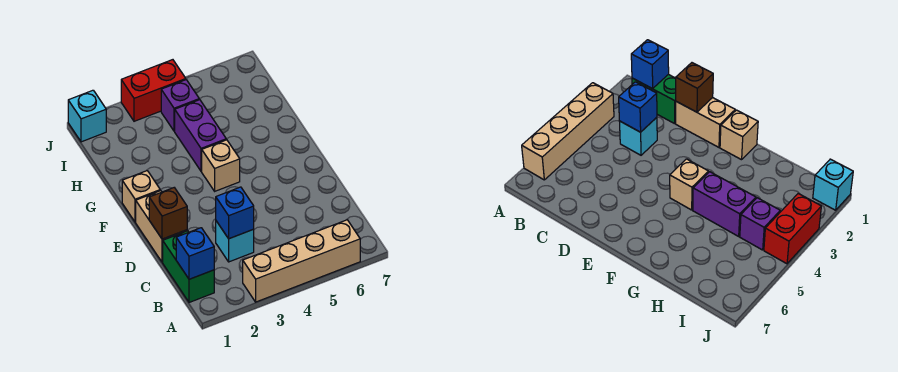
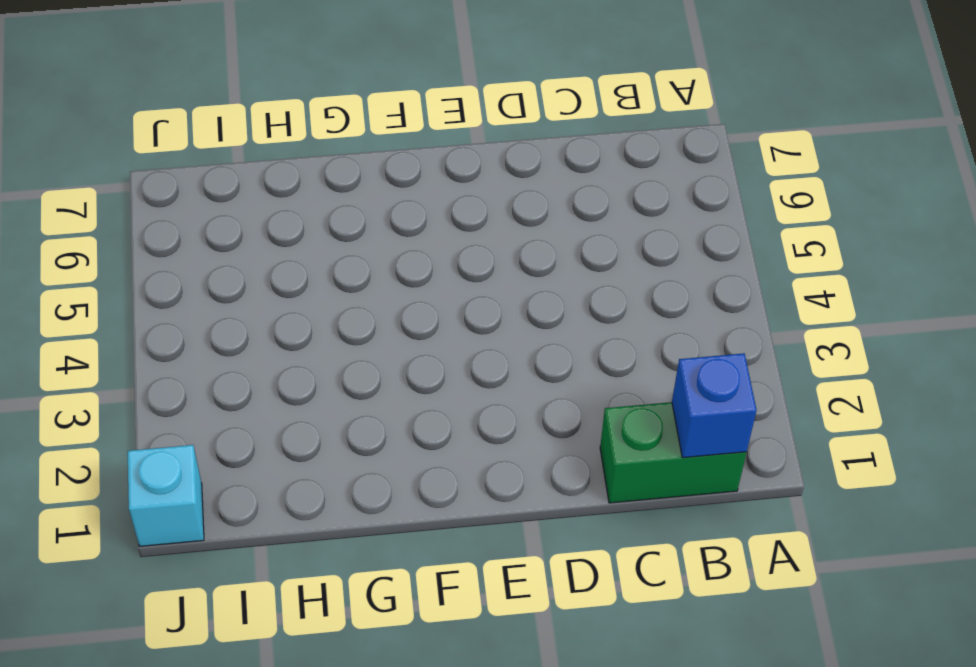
none -> tan 1x4 brick [243,220,360,302]
none -> cyan 1x1 brick [216,221,254,262]
none -> tan 1x2 brick [136,191,187,262]

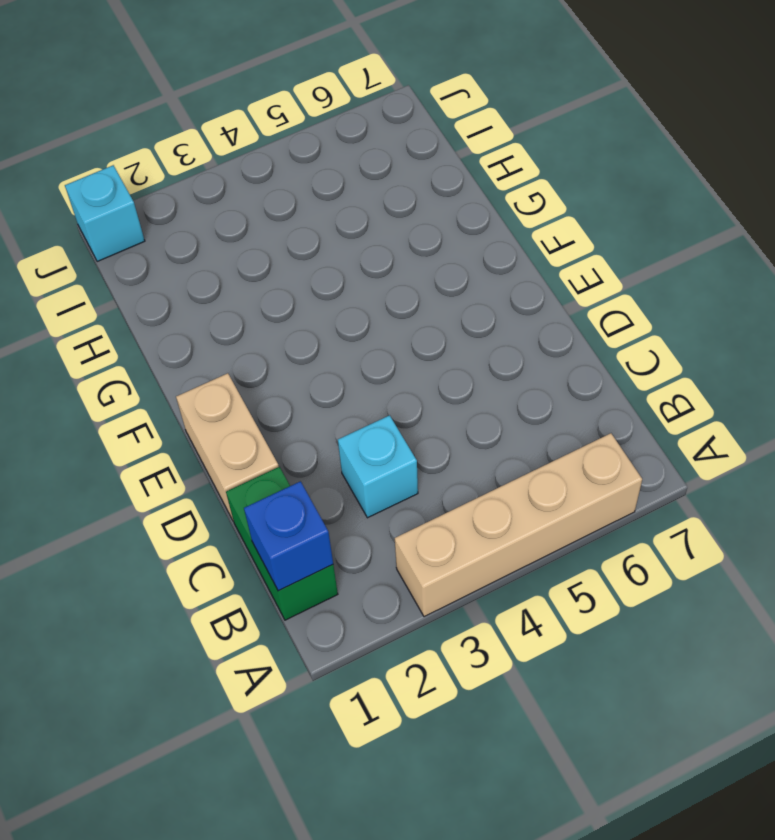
none -> tan 1x1 brick [122,171,160,222]
none -> tan 1x1 brick [202,140,240,191]
none -> purple 1x2 brick [175,100,226,171]

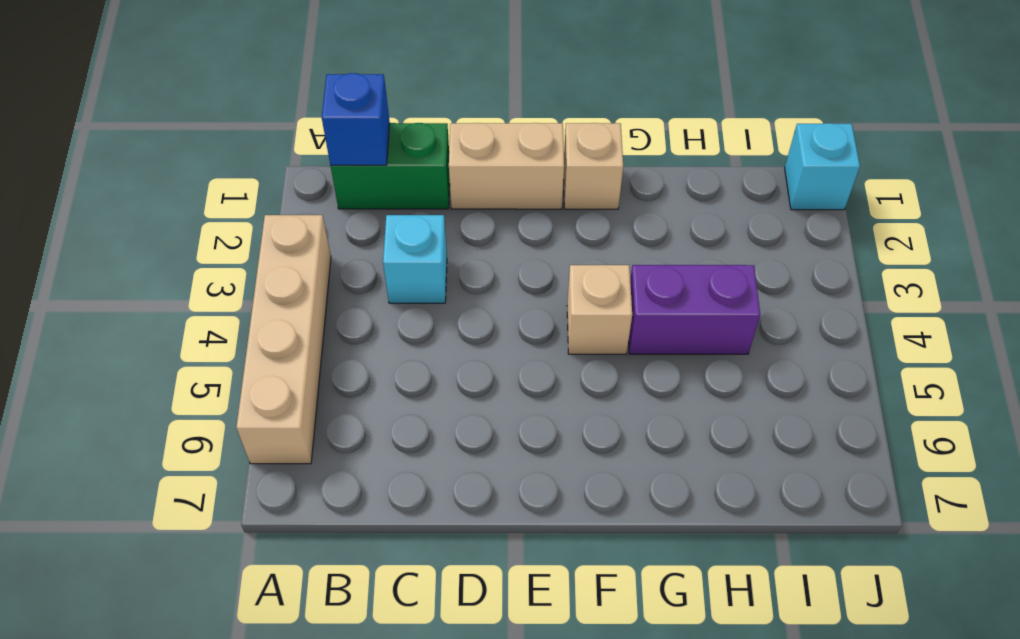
none -> purple 1x1 brick [161,80,199,131]
none -> red 1x2 brick [121,60,186,121]
none -> blue 1x1 brick [216,187,254,239]

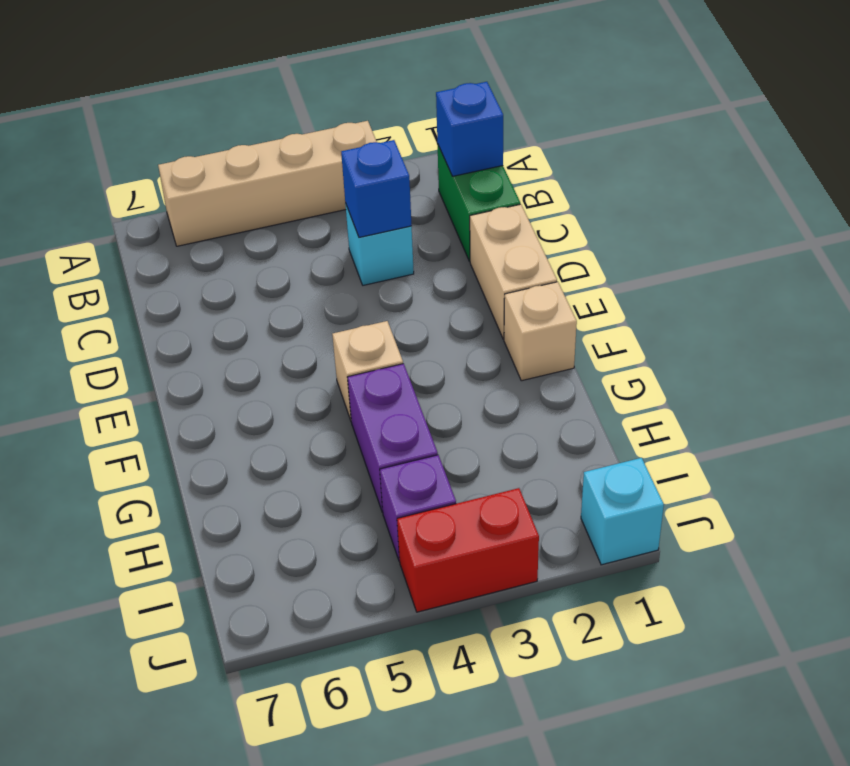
none -> brown 1x1 brick [149,188,187,239]

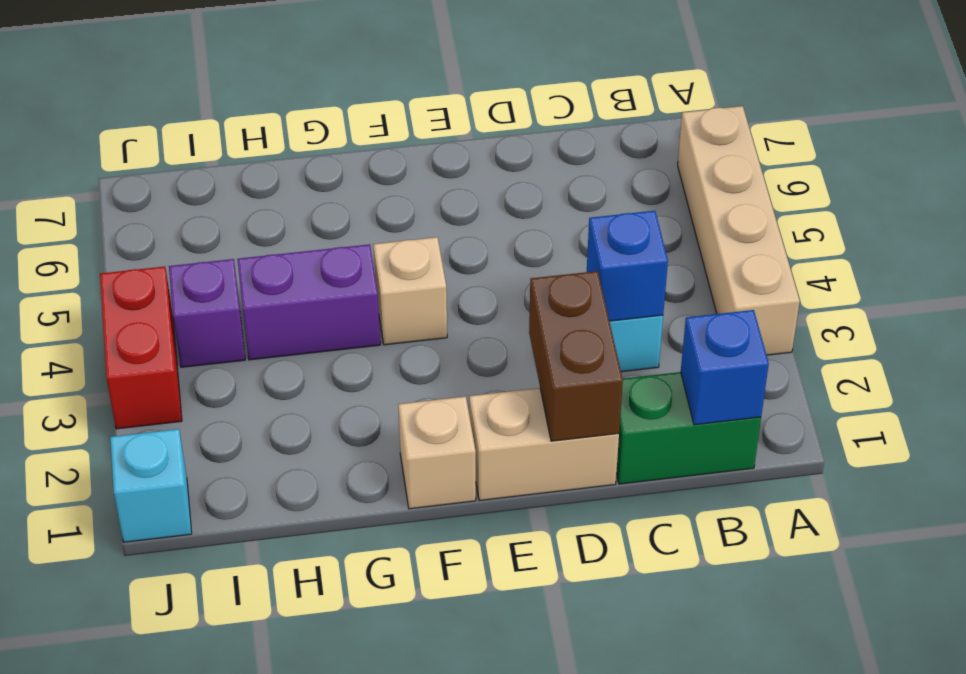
brown 1x2 brick [529,271,623,441] -> brown 1x1 brick [149,188,187,239]

